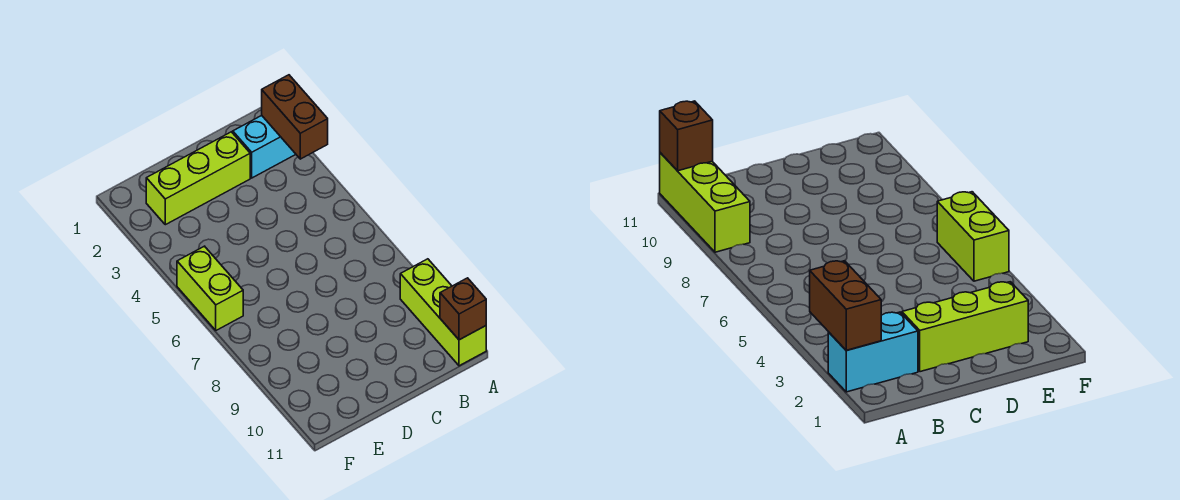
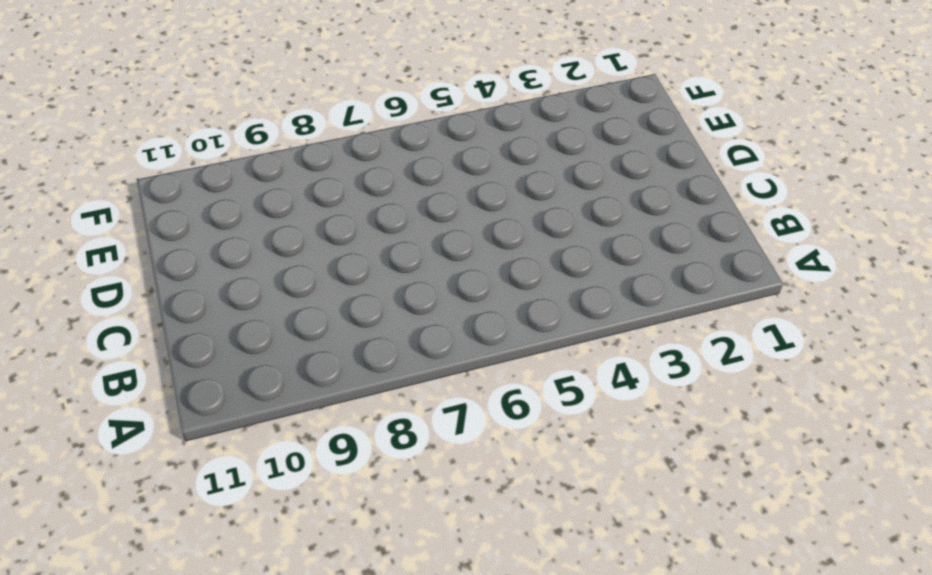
none -> cyan 1x2 brick [233,116,296,178]
none -> lime 1x3 brick [400,259,486,366]

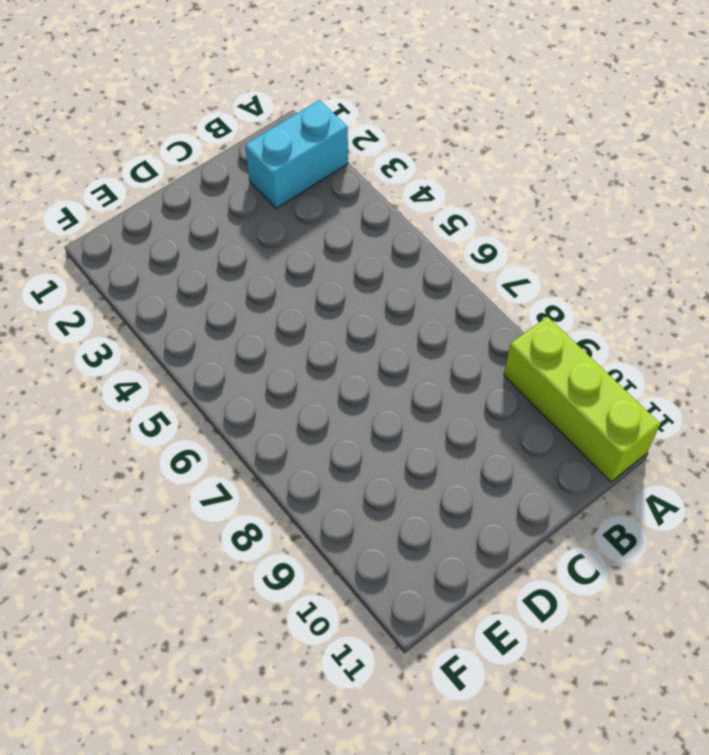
none -> lime 1x3 brick [146,132,250,225]
none -> lime 1x2 brick [177,246,243,330]

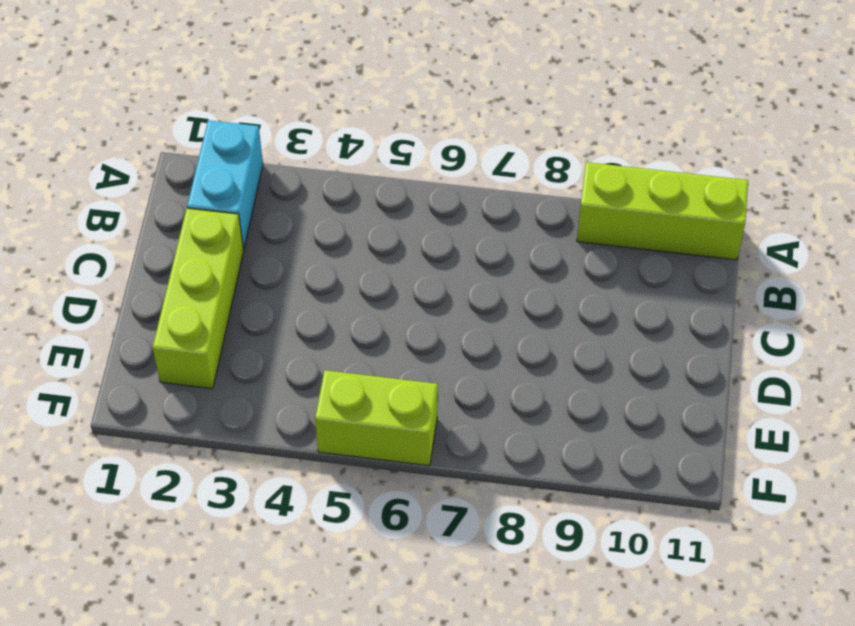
none -> brown 1x2 brick [262,75,328,159]
none -> brown 1x1 brick [440,278,486,340]

